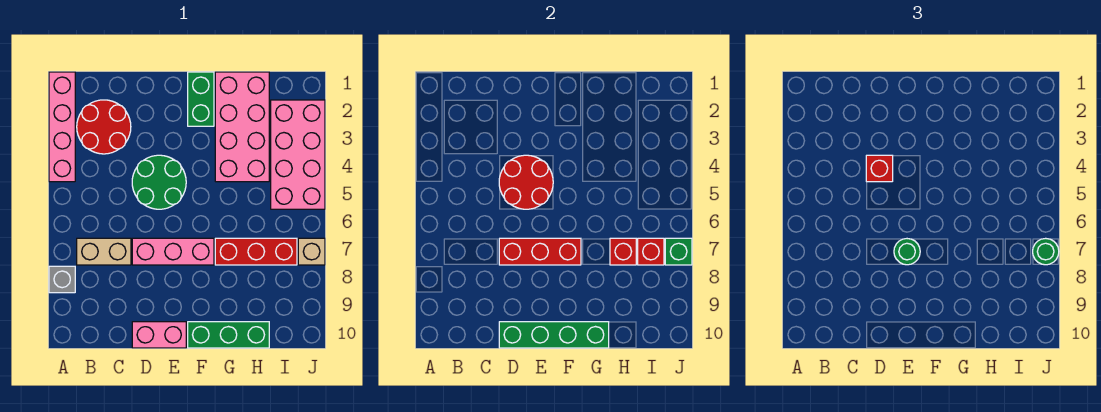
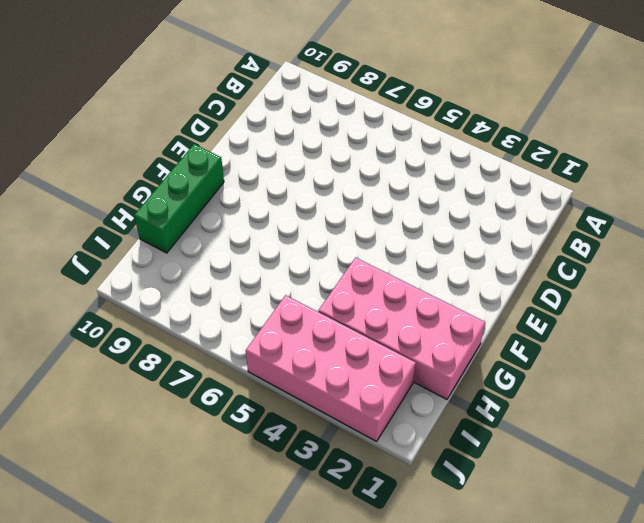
none -> pink 1x4 brick [49,72,75,182]
none -> grey 1x1 brick [49,266,75,293]
none -> red 2x2 round brick [77,100,131,154]

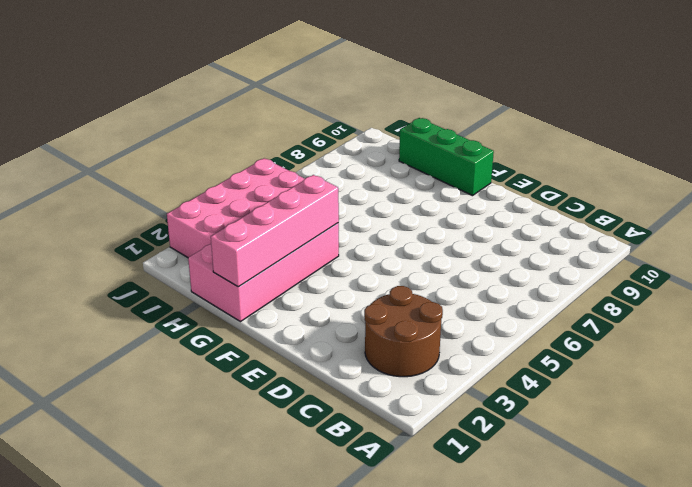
brown 2x2 round brick [364,286,443,377] -> red 2x2 round brick [77,100,131,154]
pink 1x4 brick [211,175,339,287] -> pink 1x4 brick moved to [49,72,75,182]
none -> grey 1x1 brick [49,266,75,293]
none -> tan 1x2 brick [77,238,131,265]
none -> green 2x2 round brick [132,155,186,209]

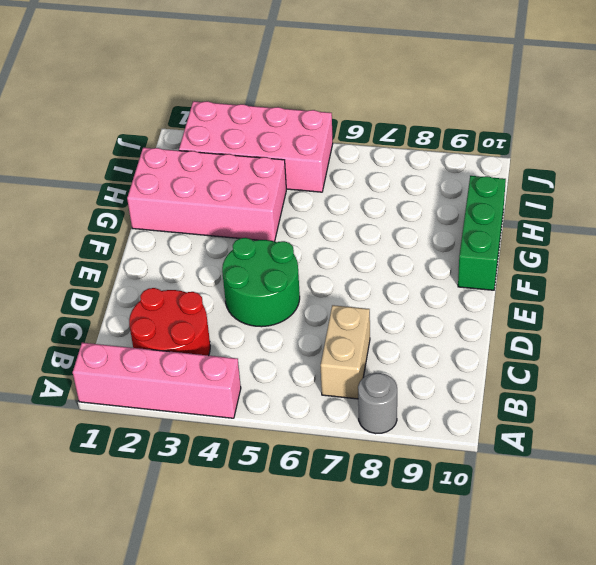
grey 1x1 round brick [358,373,397,434] -> grey 1x1 brick [49,266,75,293]
none -> pink 1x3 brick [132,238,214,265]
none -> pink 1x2 brick [132,322,186,348]
none -> green 1x2 brick [188,72,214,126]

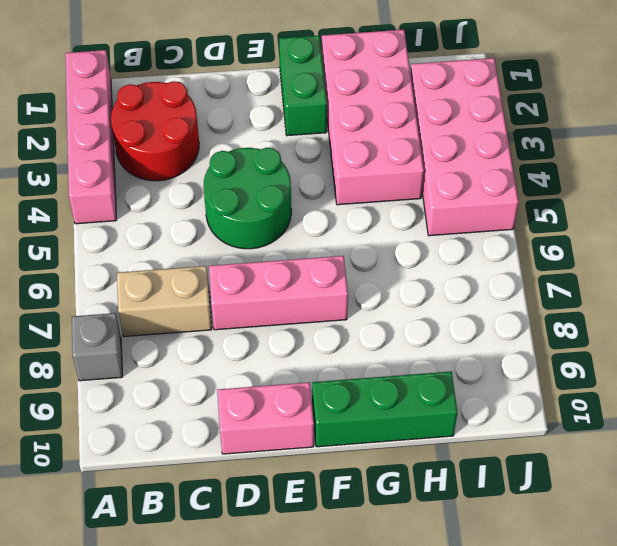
none -> red 1x3 brick [215,238,297,265]
none -> tan 1x1 brick [298,238,325,265]
none -> red 2x2 round brick [499,155,553,209]

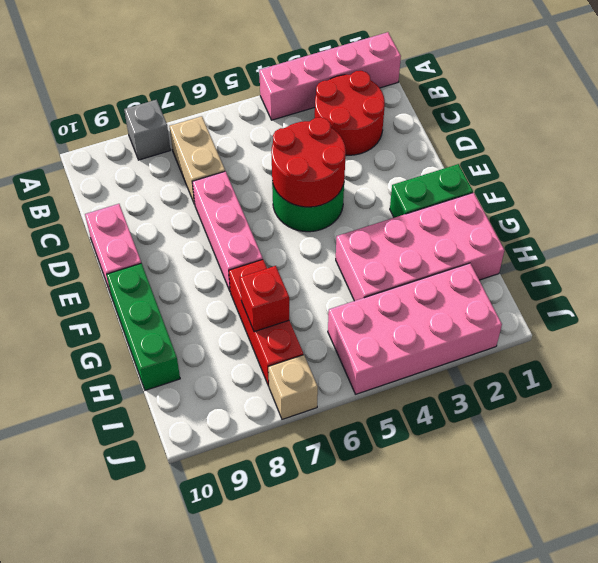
none -> red 1x3 brick [499,238,581,265]
none -> green 1x4 brick [499,322,609,348]
none -> red 1x1 brick [638,238,664,265]

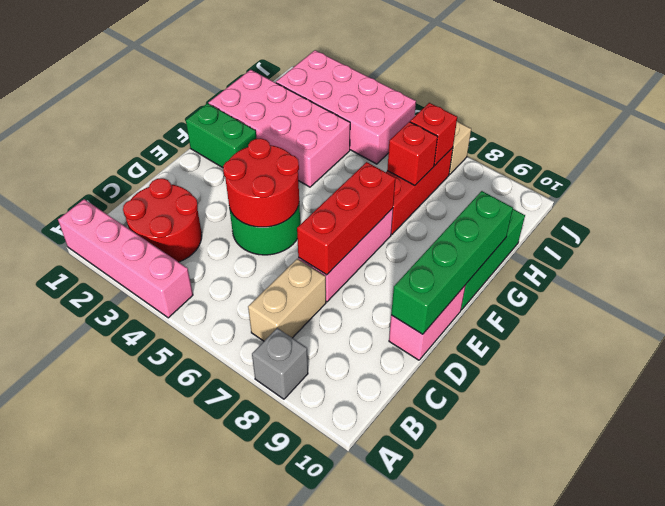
none -> green 1x1 brick [665,238,692,265]
none -> red 1x1 brick [866,155,893,182]
none -> green 1x1 round brick [894,239,920,265]

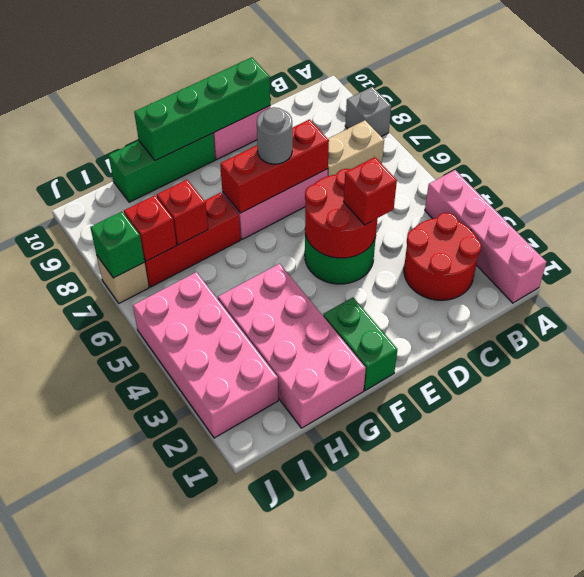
grey 1x1 round brick [257,107,292,164] -> green 1x1 round brick [894,239,920,265]
none -> green 1x1 round brick [1033,238,1059,265]

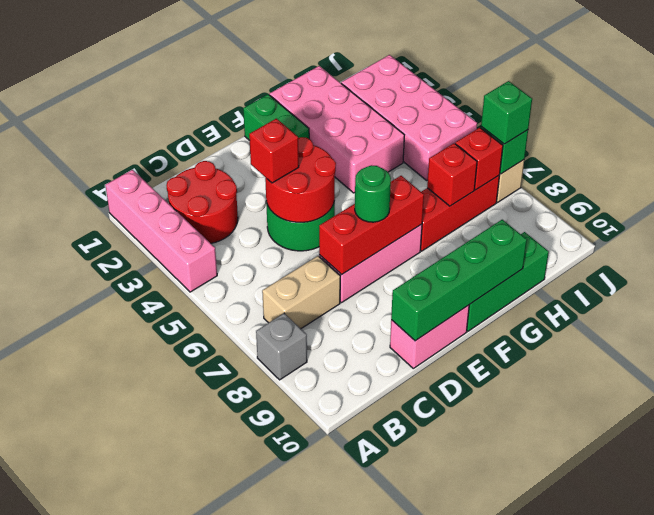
green 1x1 brick [481,81,532,144] -> green 1x1 round brick [1033,238,1059,265]

